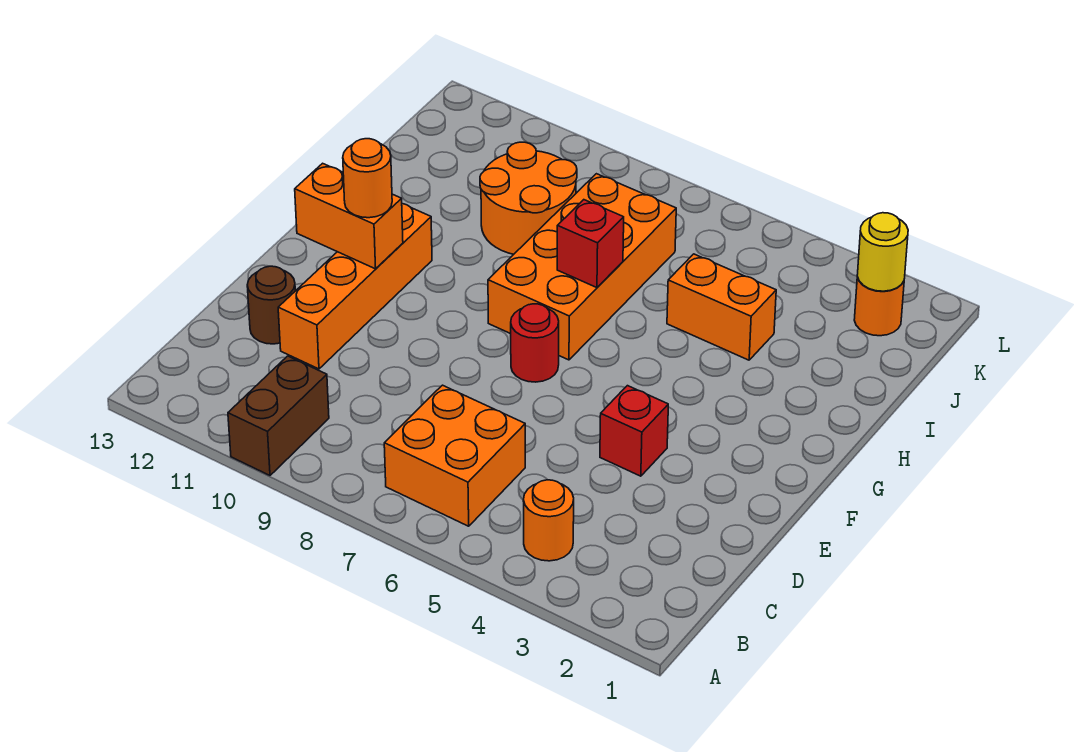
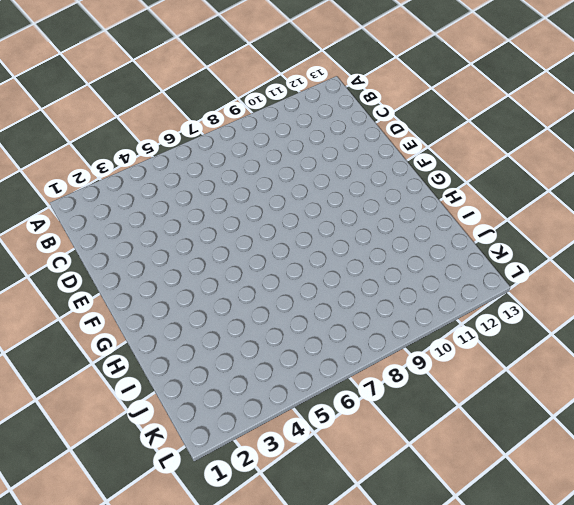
none -> brown 1x2 brick [228,356,329,475]
none -> orange 1x1 round brick [523,480,574,561]
none -> orange 2x2 brick [384,385,525,526]

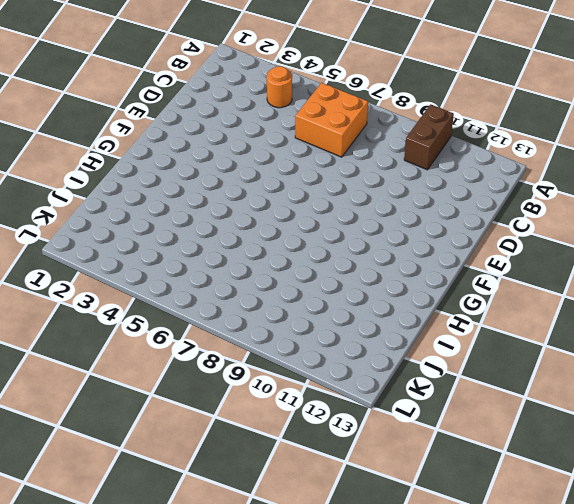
none -> orange 1x4 brick [278,204,432,369]
none -> brown 1x1 round brick [247,266,295,344]
none -> red 1x1 brick [600,386,668,476]

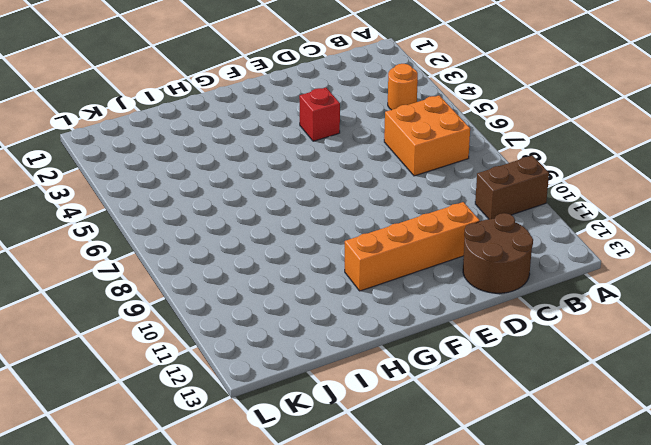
brown 2x2 round brick [463,213,533,293] -> brown 1x1 round brick [247,266,295,344]
none -> red 1x1 round brick [511,304,559,382]
none -> orange 2x4 brick [488,174,676,360]
none -> orange 1x2 brick [667,254,776,360]

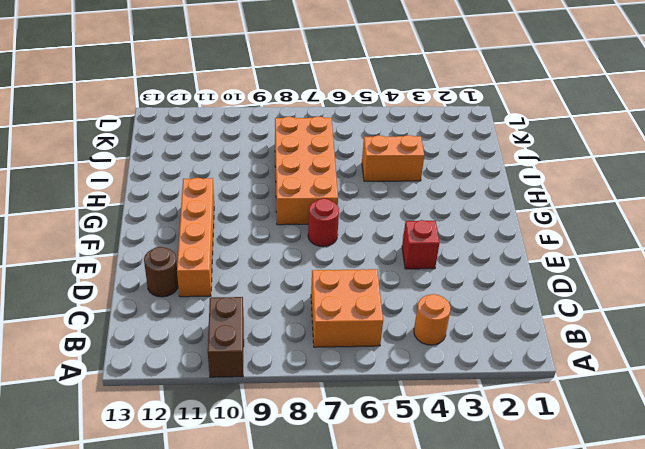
none -> orange 2x2 round brick [480,142,577,254]
none -> orange 1x1 round brick [854,277,904,336]
none -> orange 1x2 brick [295,163,403,269]

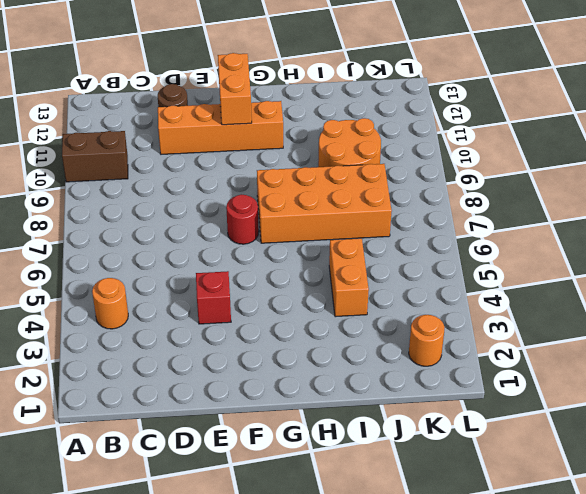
none -> orange 2x2 brick [384,385,525,526]
none -> red 1x1 brick [557,200,624,288]
none -> yellow 1x1 round brick [857,213,908,291]

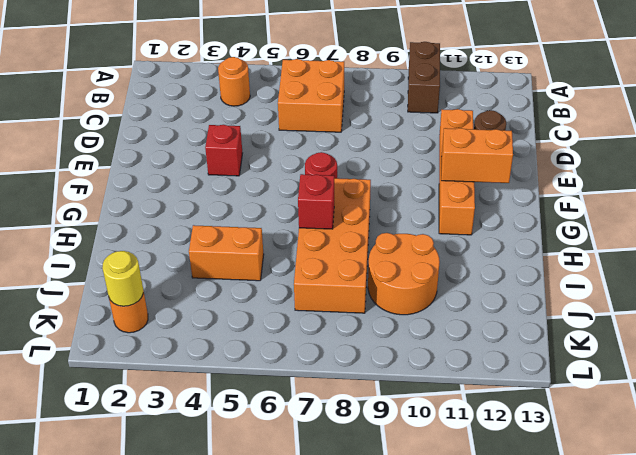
none -> orange 1x1 round brick [343,139,392,218]

